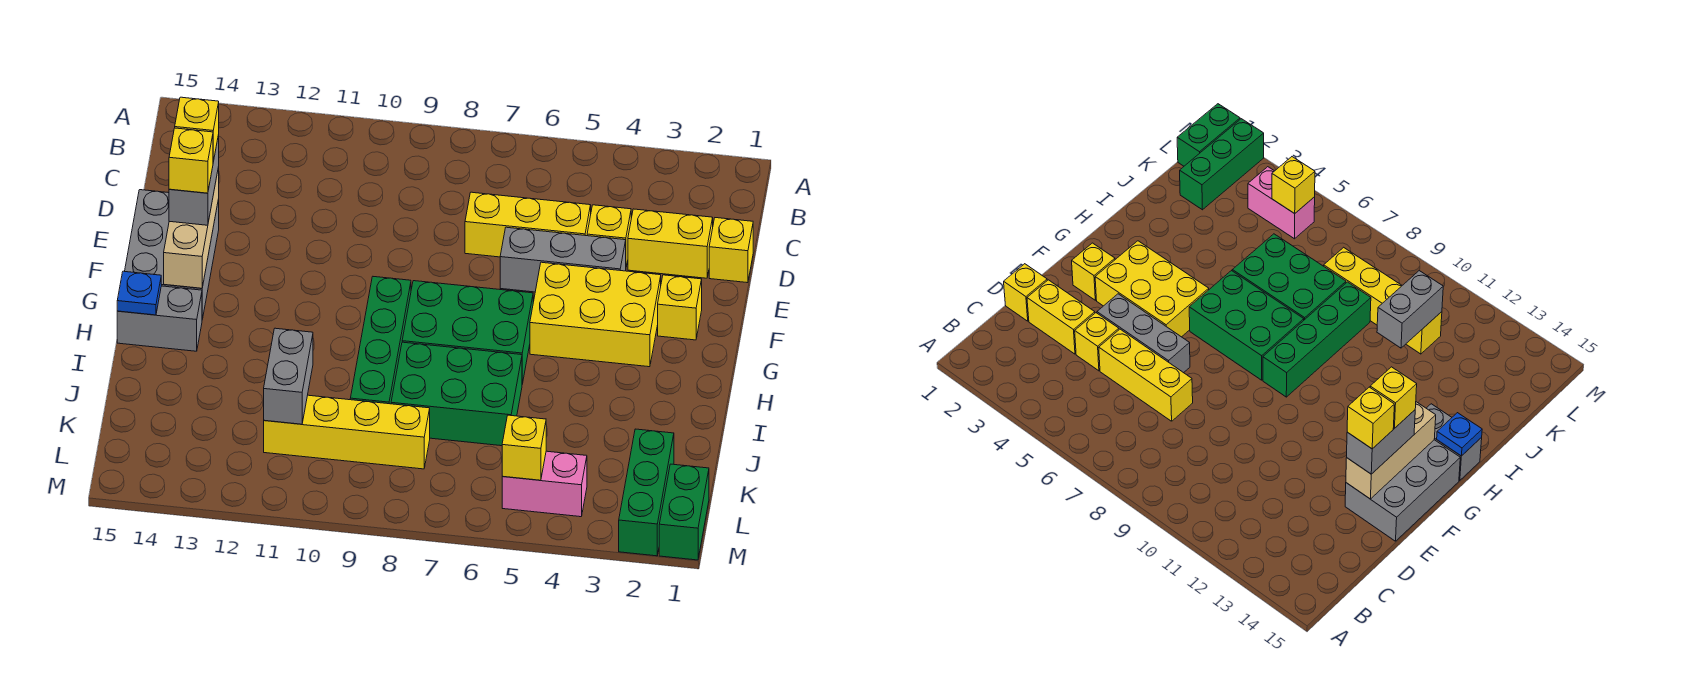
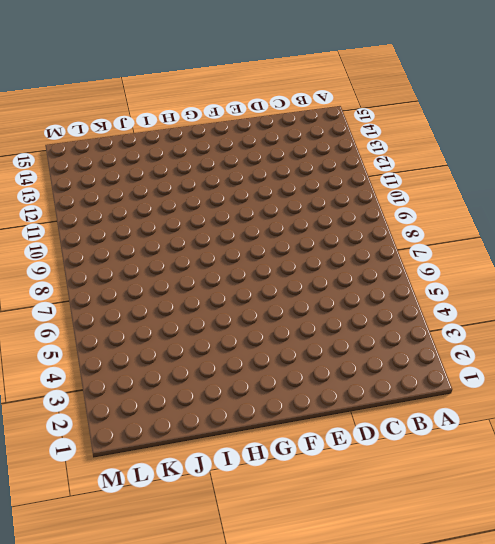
none -> yellow 1x1 brick [709,218,753,283]
none -> yellow 1x2 brick [628,209,713,278]
none -> yellow 1x1 brick [587,205,631,267]

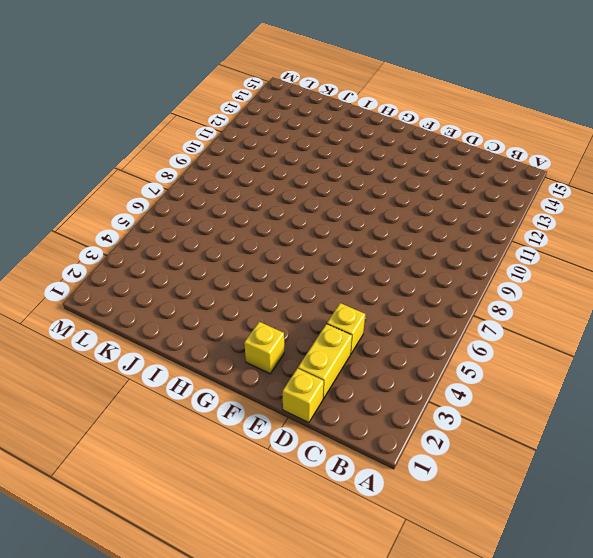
none -> yellow 1x3 brick [465,192,591,257]
none -> grey 1x3 brick [500,227,626,292]
none -> grey 2x3 brick [125,190,219,319]

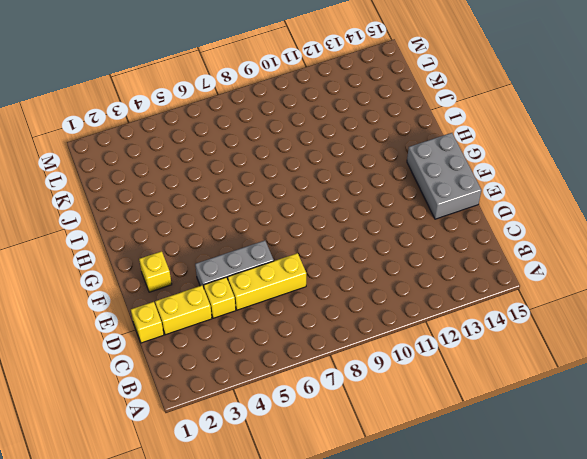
none -> yellow 2x3 brick [530,262,661,367]
none -> green 2x3 brick [402,281,533,384]
none -> green 1x4 brick [350,277,411,404]

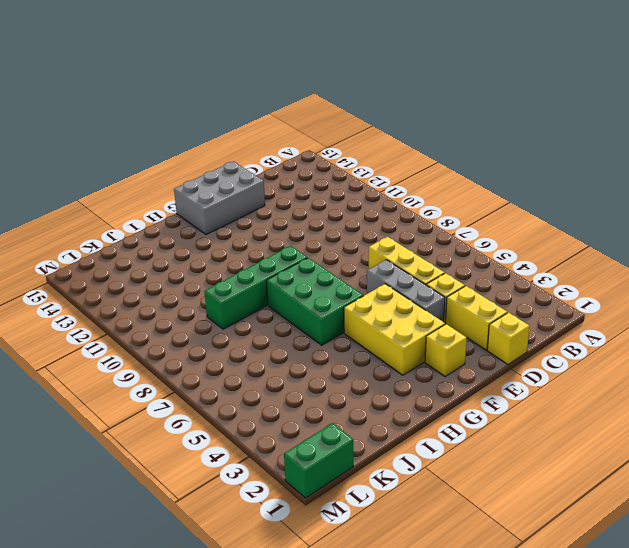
none -> grey 1x2 brick [117,286,202,351]
none -> green 2x3 brick [391,342,522,446]
none -> green 1x3 brick [619,429,674,556]

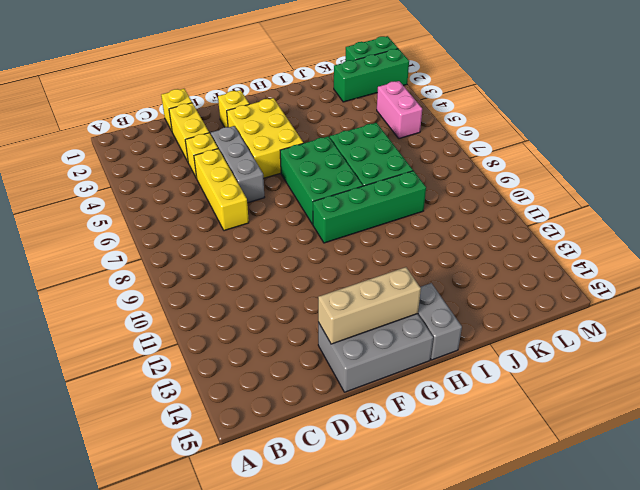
none -> yellow 1x4 brick [264,395,430,469]
none -> blue 1x1 plate [117,271,161,315]
none -> grey 1x2 brick [264,328,313,424]

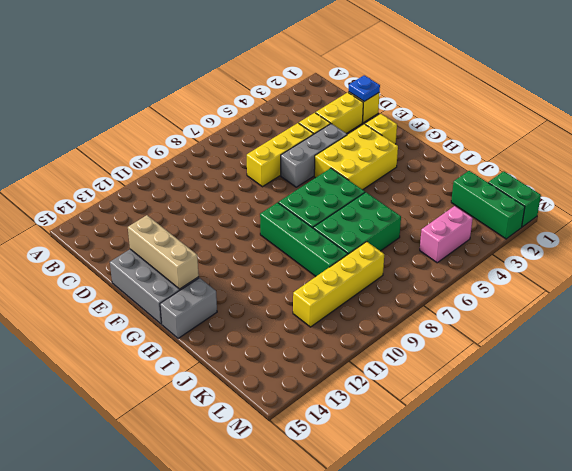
blue 1x1 plate [349,75,380,101] -> blue 1x1 plate moved to [117,271,161,315]
none -> grey 1x2 brick [264,328,313,424]
none -> yellow 1x1 brick [502,415,546,480]
none -> grey 1x2 brick [169,135,219,225]

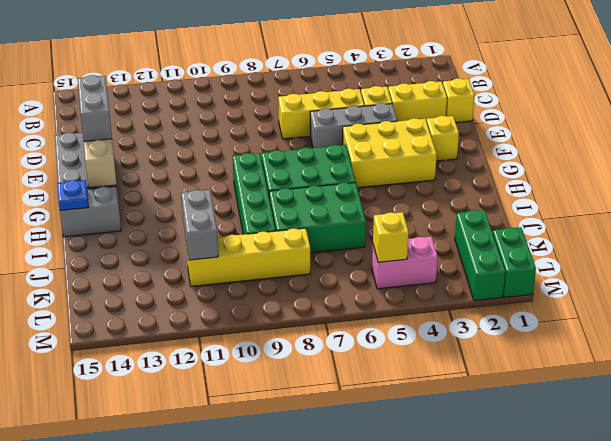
none -> yellow 1x1 brick [175,97,219,162]
none -> yellow 1x1 brick [169,128,213,193]

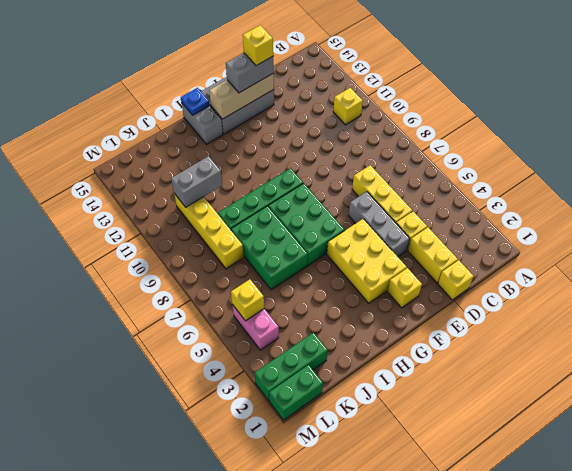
yellow 1x1 brick [333,88,363,125] -> yellow 1x1 brick moved to [169,128,213,193]

